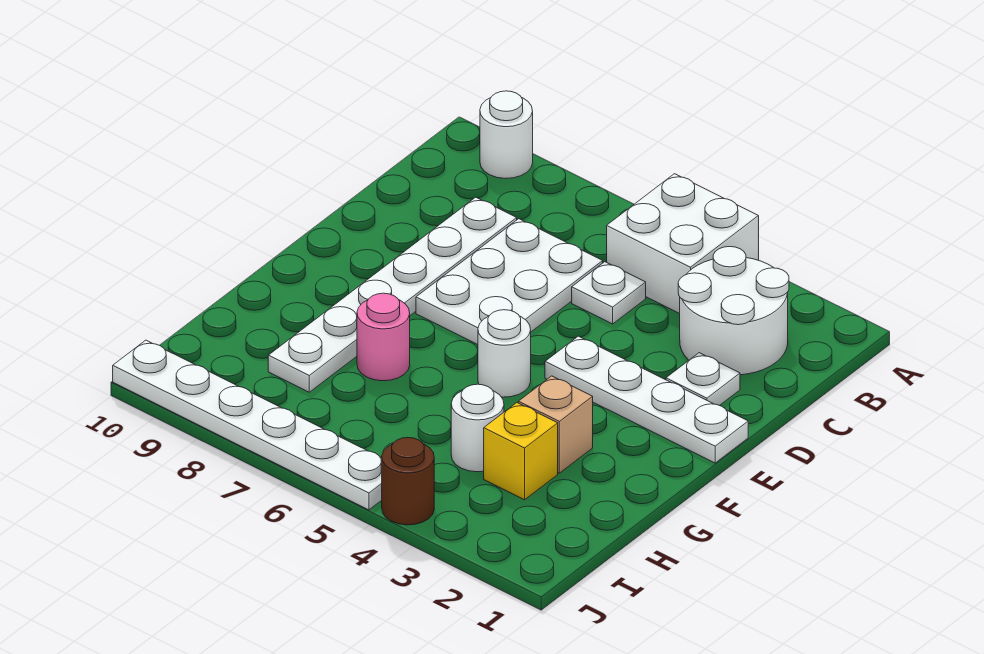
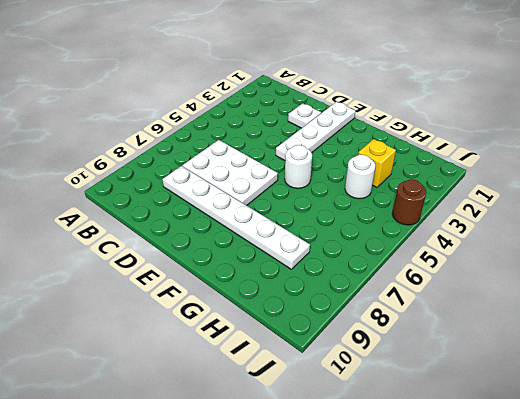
none -> white 2x2 brick [607,174,759,314]
none -> white 1x1 round brick [480,91,533,178]
none -> white 2x2 round brick [678,247,789,375]

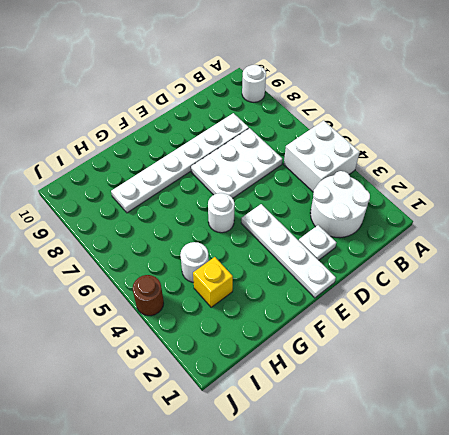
none -> white 1x1 plate [572,262,646,324]
none -> tan 1x1 brick [518,376,593,473]
none -> pink 1x1 round brick [357,293,410,381]

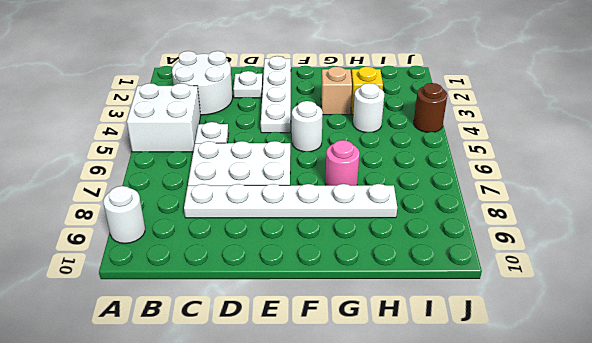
none -> white 1x6 plate [113,340,382,510]

